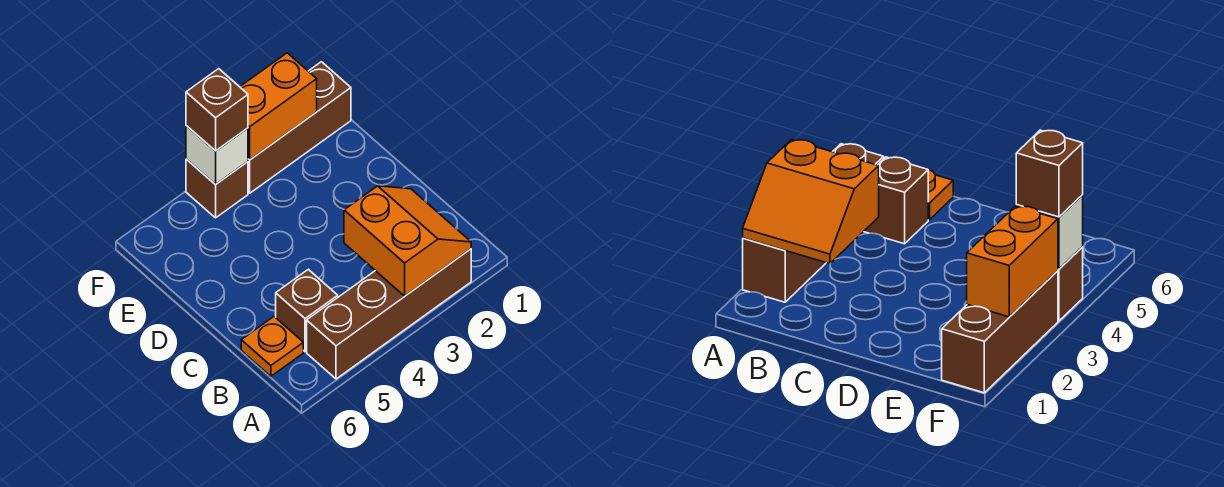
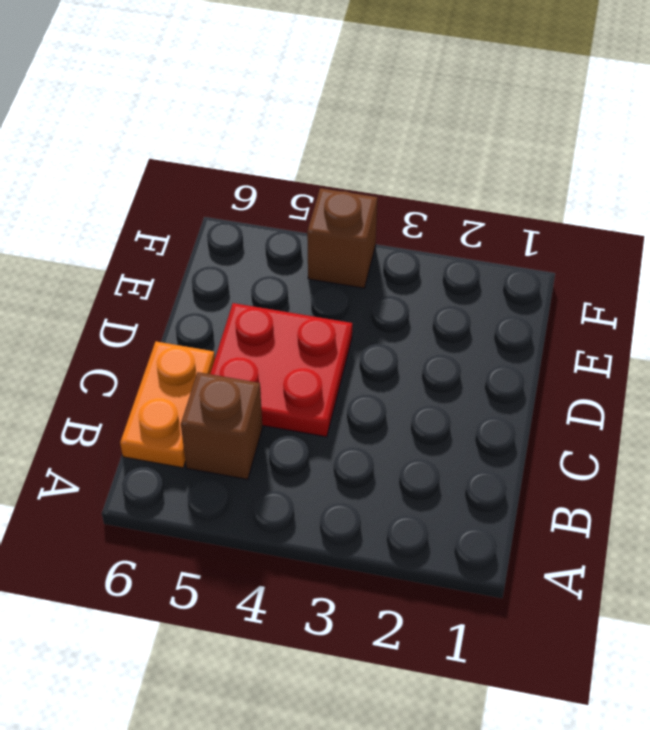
orange 1x2 plate [120,341,215,468] -> orange 1x1 plate [241,317,303,376]
red 2x2 plate [210,303,352,437] -> none
none -> brown 1x4 brick [307,249,471,379]
none -> brown 1x3 brick [248,62,351,193]

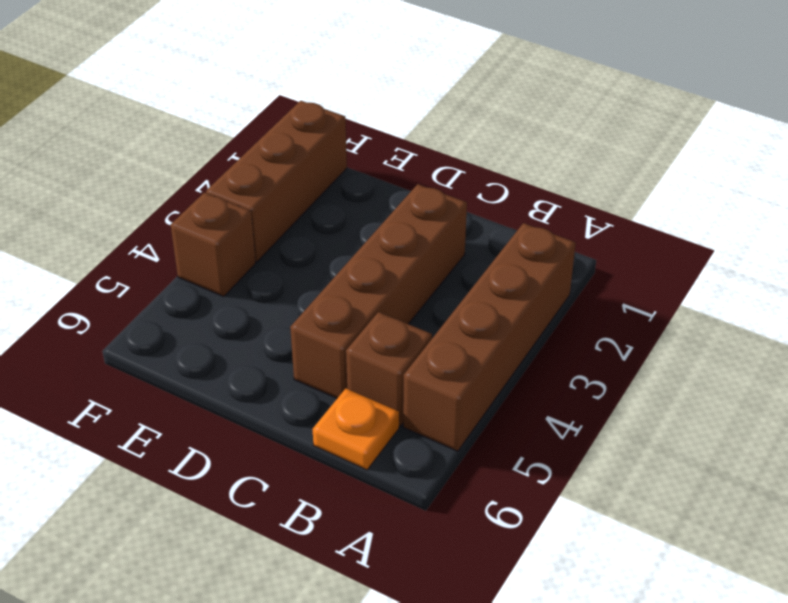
brown 1x4 brick [290,184,467,398] -> none
none -> orange 2x2 slope [344,186,471,296]
none -> orange 1x2 brick [240,53,317,160]

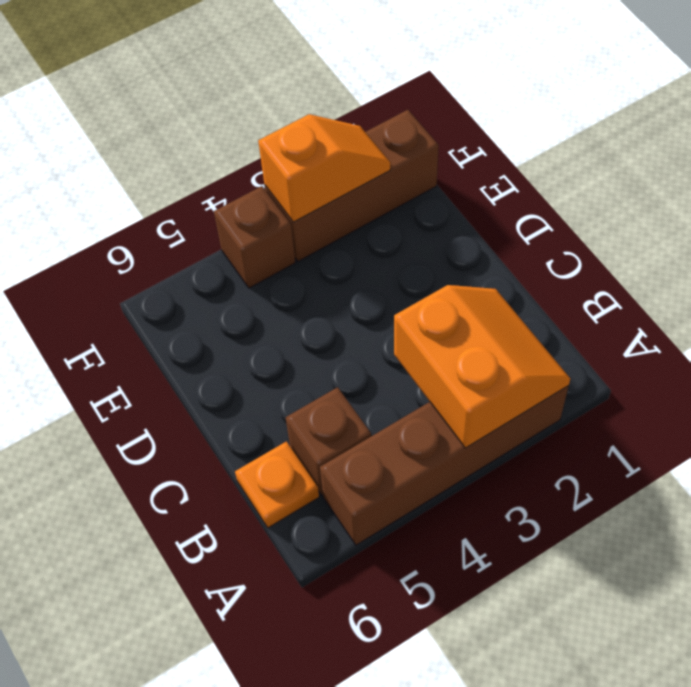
orange 1x2 slope [258,114,390,222] -> orange 1x2 brick [240,53,317,160]
none -> white 1x1 brick [186,126,248,185]
none -> brown 1x1 brick [186,69,248,151]

